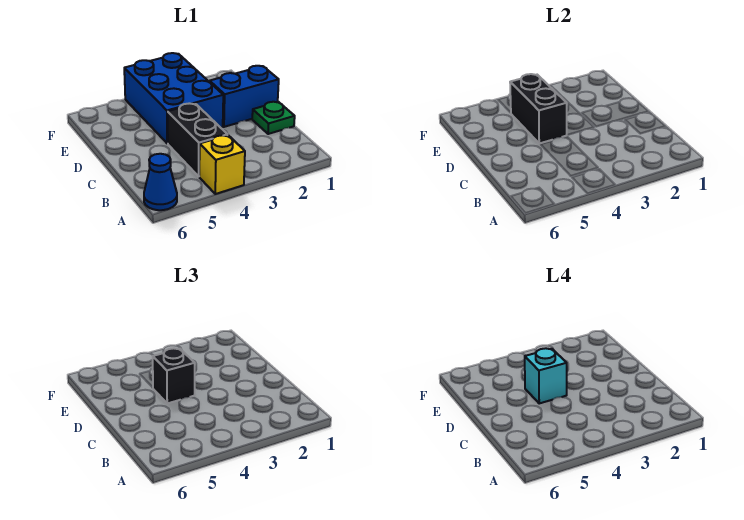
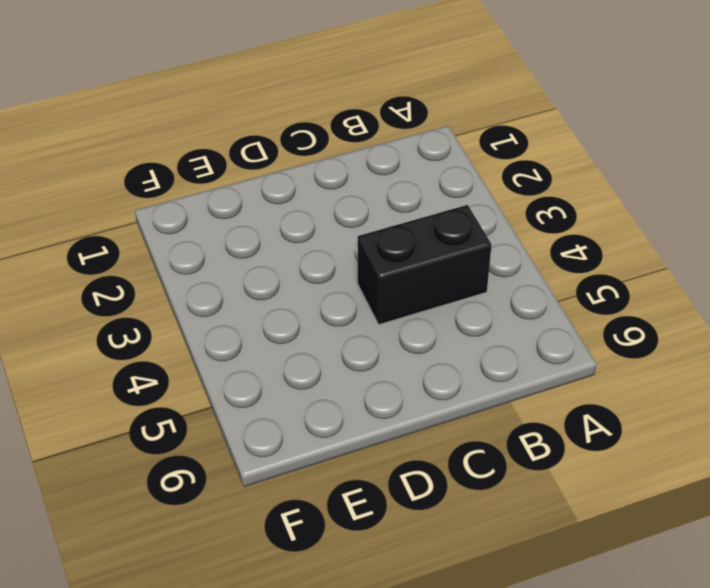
none -> yellow 1x1 brick [199,135,245,194]
none -> blue 1x1 cone [144,154,177,210]

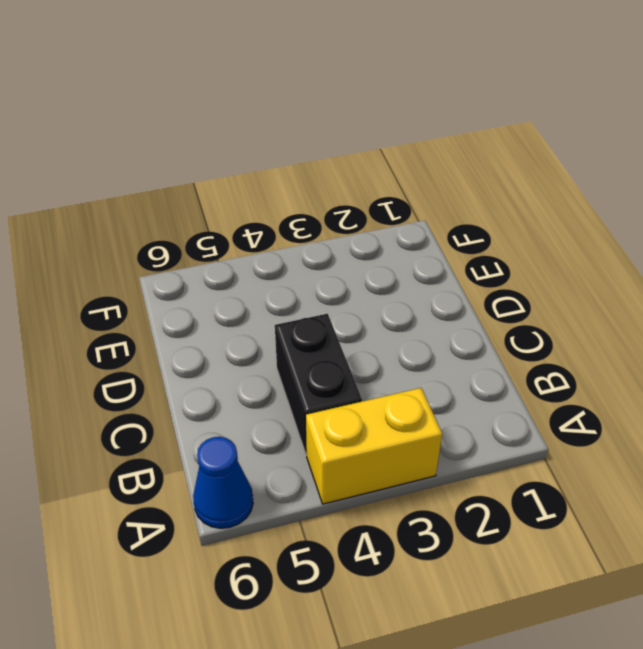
yellow 1x2 brick [306,388,442,504] -> yellow 1x1 brick [199,135,245,194]
none -> green 1x1 plate [252,102,295,134]
none -> blue 1x2 brick [210,66,279,127]

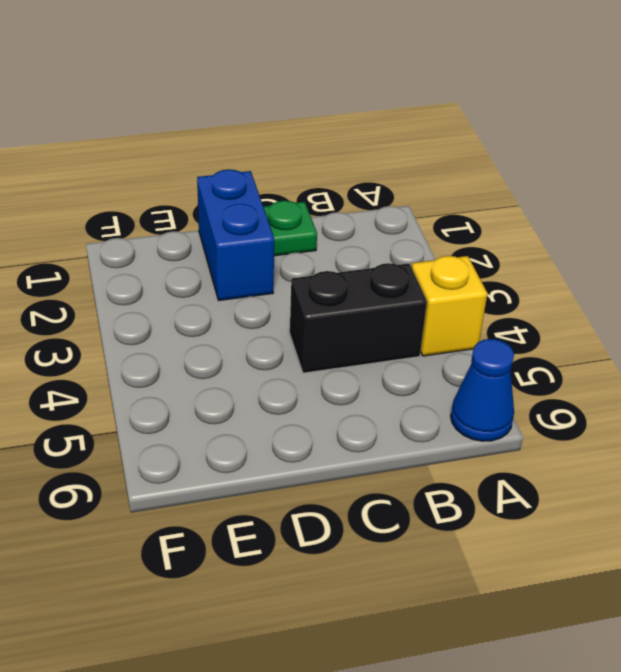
none -> blue 2x3 brick [124,53,223,143]
none -> black 1x2 brick [510,74,567,143]

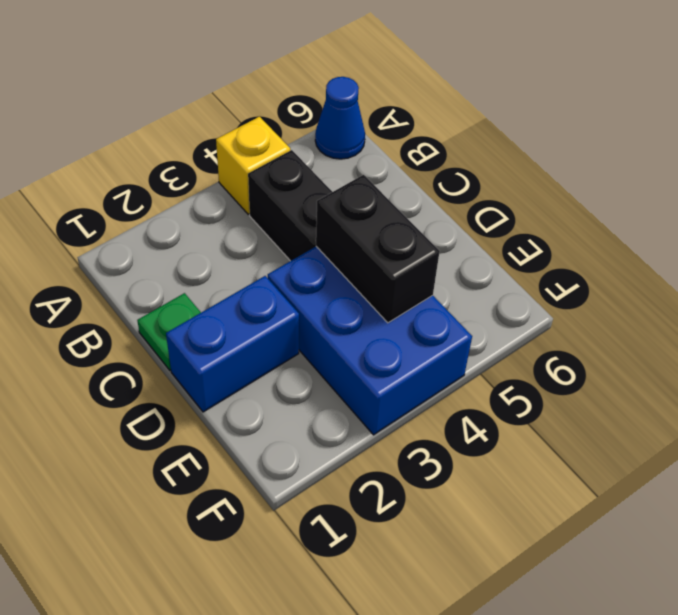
none -> black 1x1 brick [153,348,195,403]
none -> cyan 1x1 brick [525,348,567,403]

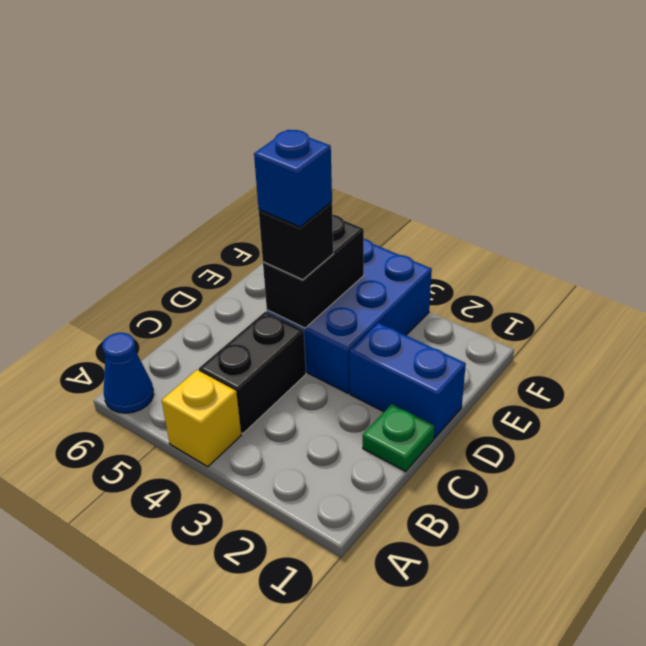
blue 1x1 brick [254,130,332,227] -> cyan 1x1 brick [525,348,567,403]

